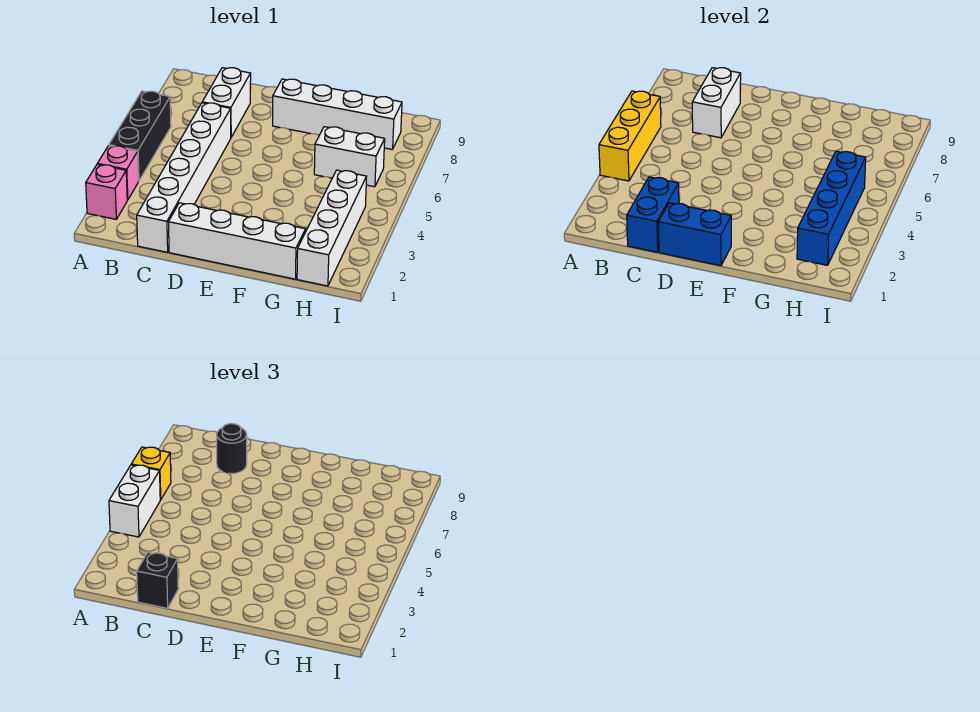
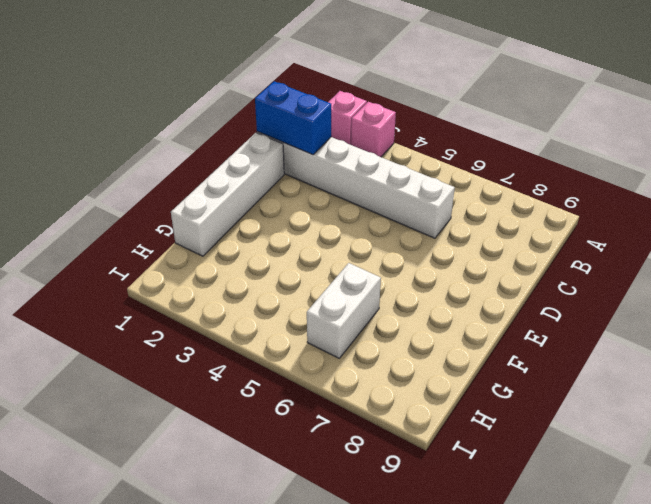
none -> black 1x3 brick [109,91,171,181]
none -> white 1x2 brick [202,68,251,137]
none -> white 1x4 brick [273,79,402,149]

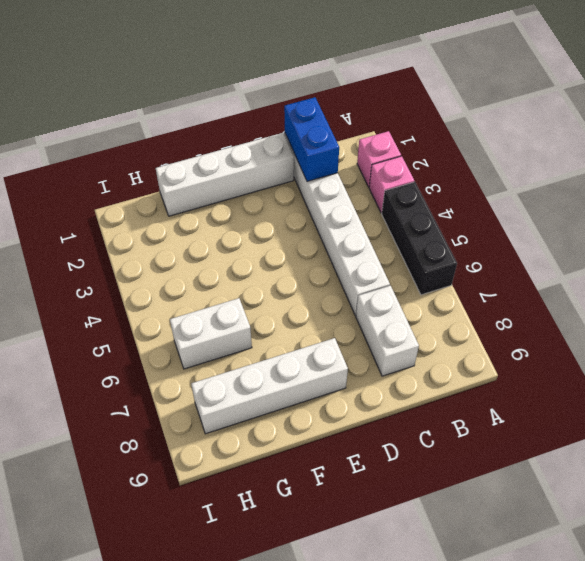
none -> white 1x4 brick [297,170,367,286]
none -> yellow 1x3 brick [599,91,661,181]
none -> white 1x2 brick [692,68,741,138]

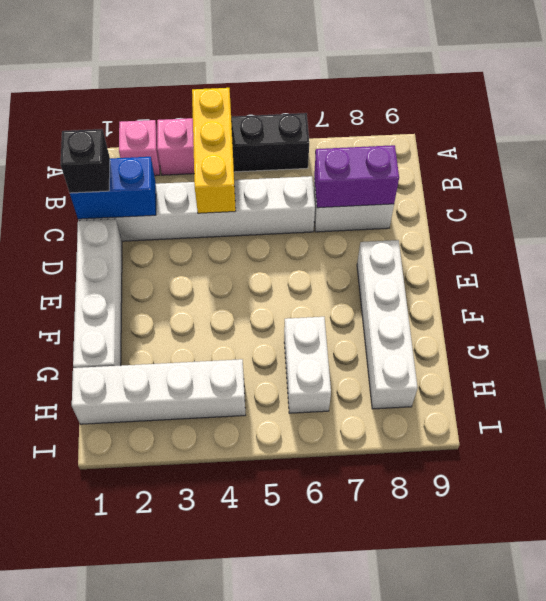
yellow 1x3 brick [192,88,236,213] -> yellow 1x3 brick turned to [599,91,661,181]
purple 1x2 brick [314,145,399,208] -> white 1x2 brick [692,68,741,138]
none -> blue 1x2 brick [658,203,731,266]
none -> blue 1x4 brick [797,151,866,265]
none -> white 1x2 brick [109,465,160,537]

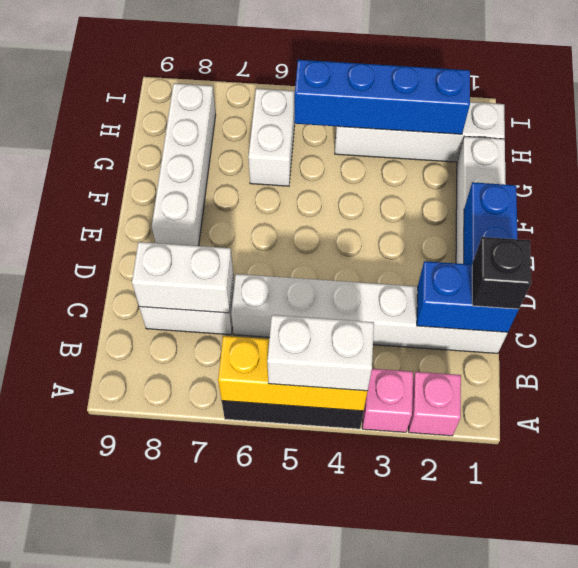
none -> yellow 1x1 brick [131,447,171,500]
none -> black 1x1 round brick [217,424,247,474]

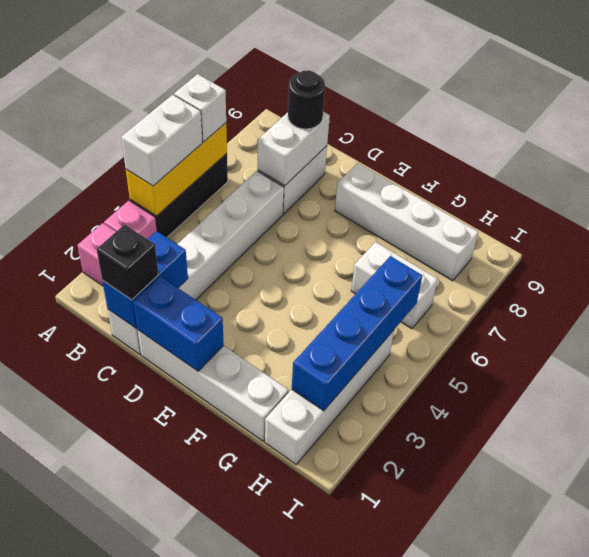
white 1x1 brick [174,74,226,142] -> yellow 1x1 brick [131,447,171,500]

